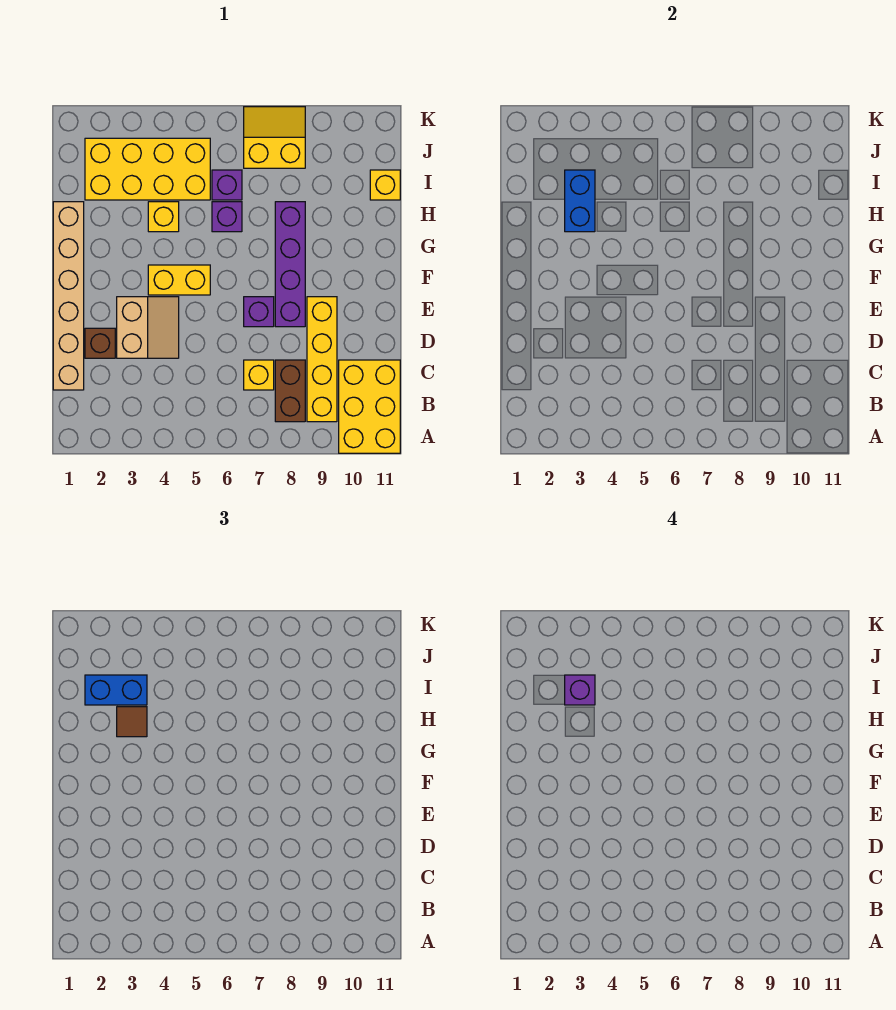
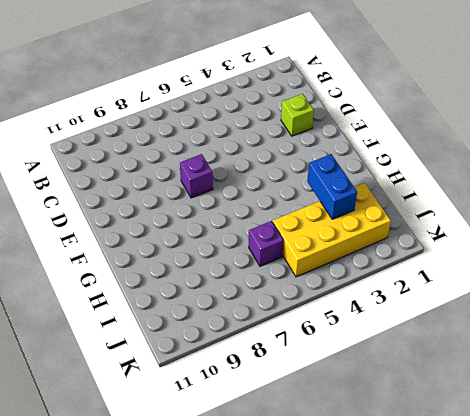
lime 1x1 brick [281,94,314,136] -> brown 1x1 brick [85,328,115,358]
none -> yellow 2x3 brick [339,360,400,453]
none -> brown 1x2 brick [275,360,305,422]
none -> yellow 1x4 brick [307,297,337,422]

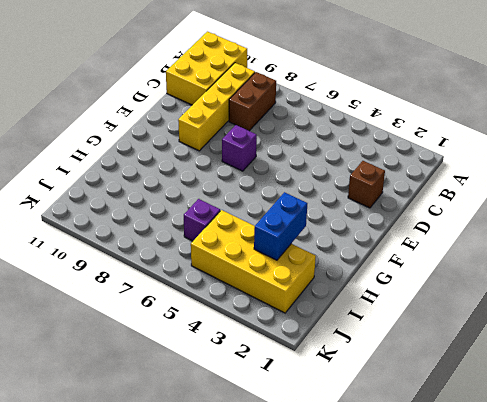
none -> tan 1x6 brick [53,202,84,390]
none -> yellow 1x1 brick [244,360,274,390]
none -> tan 2x2 slope [117,297,179,358]

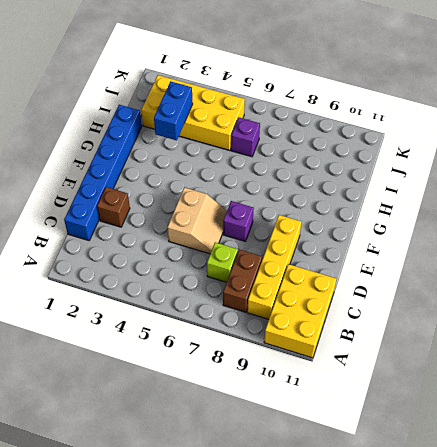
blue 1x6 brick [64,105,142,241] -> tan 1x6 brick [53,202,84,390]
lime 1x1 brick [207,242,238,282] -> yellow 1x1 brick [244,360,274,390]
tan 2x2 slope [167,187,227,254] -> tan 2x2 slope moved to [117,297,179,358]
none -> purple 1x4 brick [275,202,305,327]
none -> yellow 1x2 brick [148,265,210,295]
none -> yellow 1x1 brick [148,202,179,232]

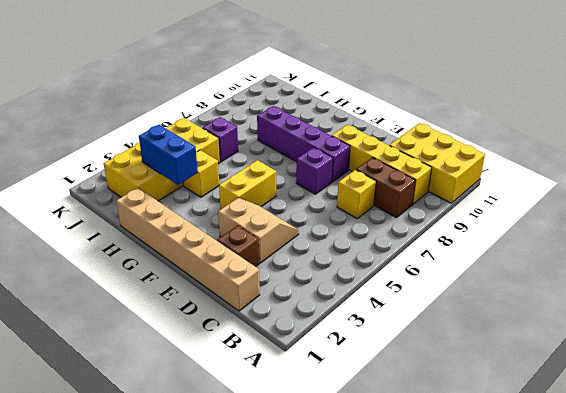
none -> purple 1x1 brick [212,202,242,232]
none -> yellow 1x1 brick [370,170,400,200]
none -> yellow 2x2 slope [244,107,305,168]

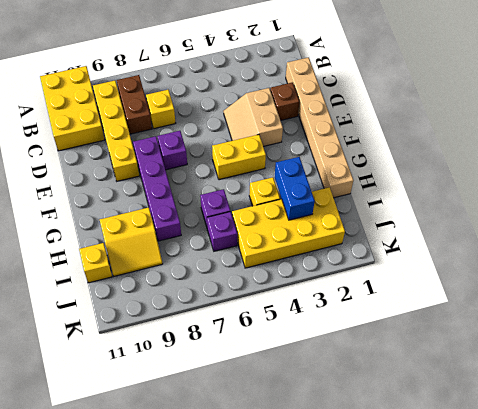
yellow 2x2 slope [100,207,163,276] -> yellow 2x2 slope moved to [244,107,305,168]
none -> brown 1x1 tile [117,707,147,737]
none -> blue 1x2 brick [85,675,147,705]
none -> purple 1x1 brick [565,675,595,705]

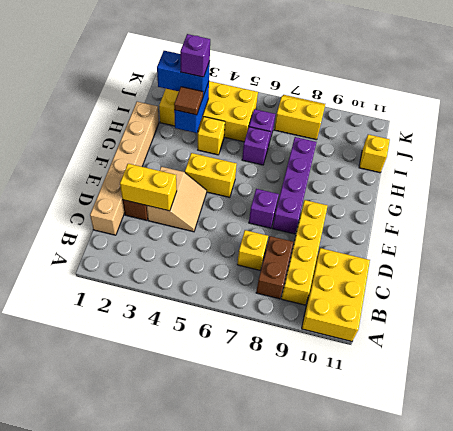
yellow 1x2 brick [120,164,177,211] -> none

